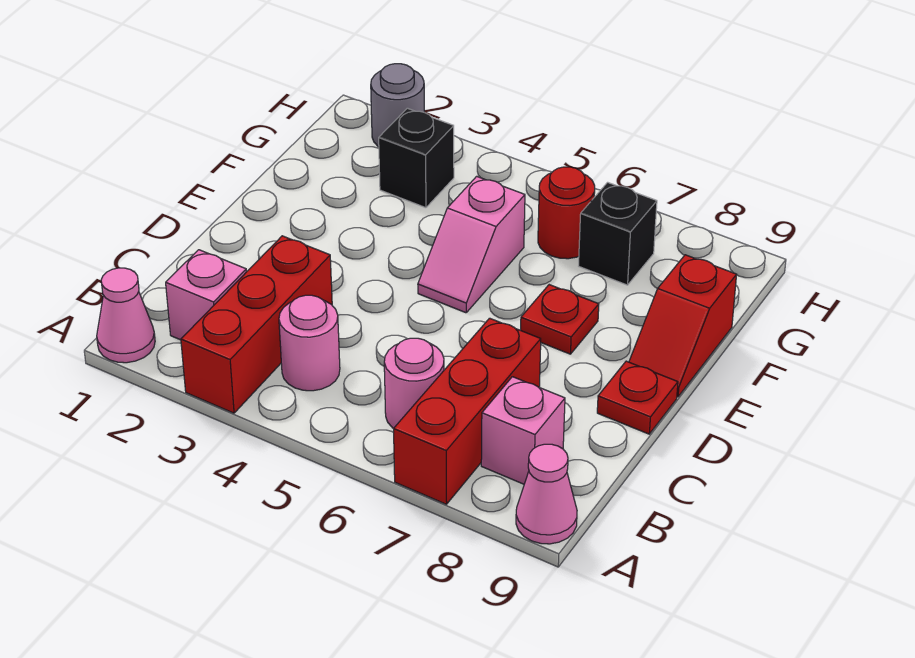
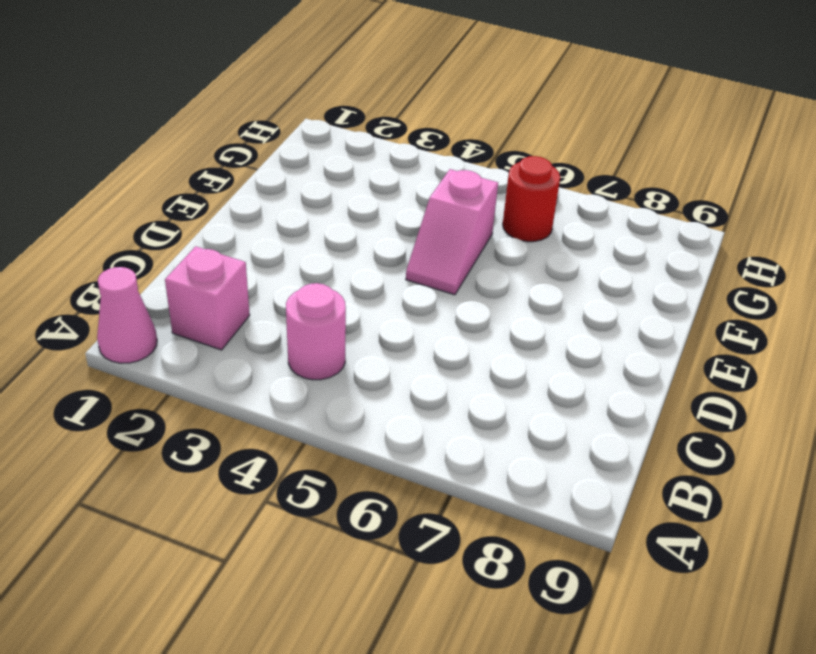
none -> red 1x3 brick [181,236,332,413]
none -> red 1x3 brick [394,318,541,504]
none -> pink 1x1 cone [516,444,577,544]

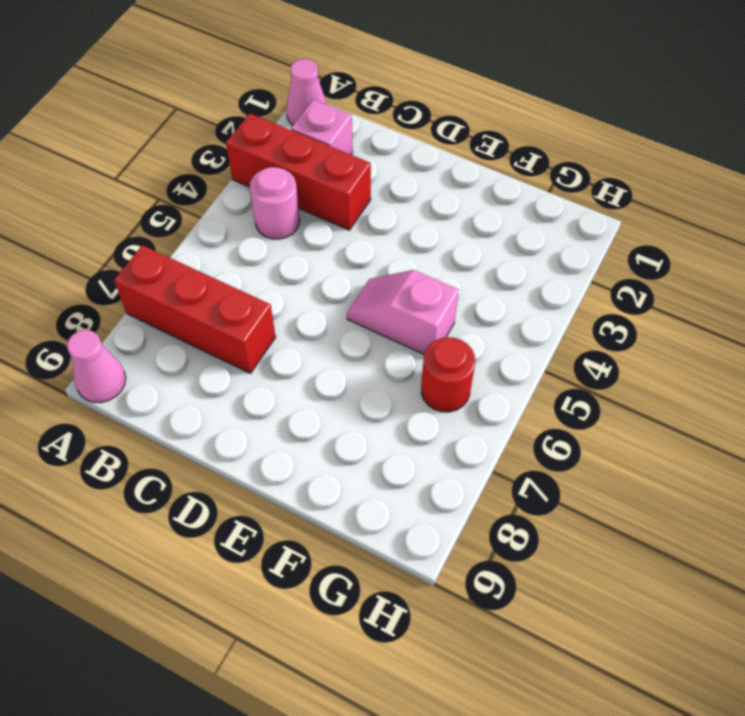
none -> pink 1x1 round brick [384,338,444,428]
none -> pink 1x1 brick [481,377,565,484]
none -> red 1x1 plate [597,361,678,434]

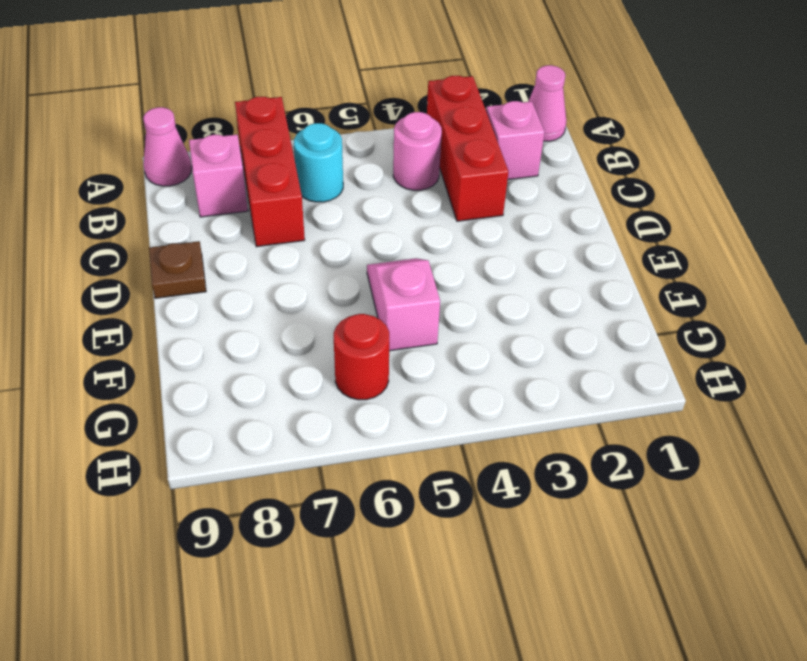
cyan 1x1 round brick [294,123,343,202] -> pink 1x1 round brick [384,338,444,428]
brown 1x1 plate [149,241,206,298] -> red 1x1 plate [597,361,678,434]
none -> red 1x1 plate [521,285,599,354]
none -> red 1x2 slope [629,255,737,397]
none -> black 1x1 brick [379,108,454,208]

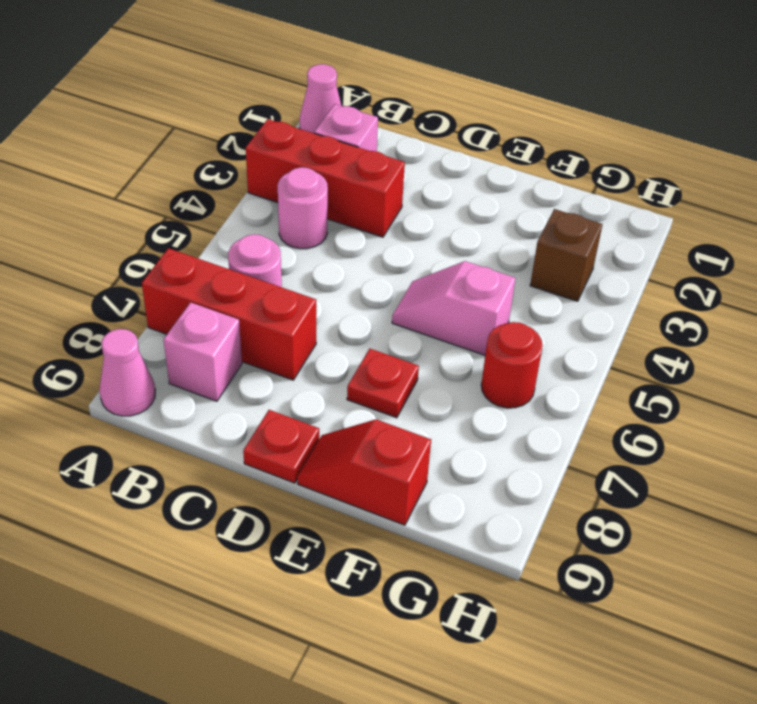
brown 1x1 brick [530,209,603,301] -> black 1x1 brick [379,108,454,208]
none -> black 1x1 brick [579,182,657,285]
none -> grey 1x1 round brick [371,64,424,147]

